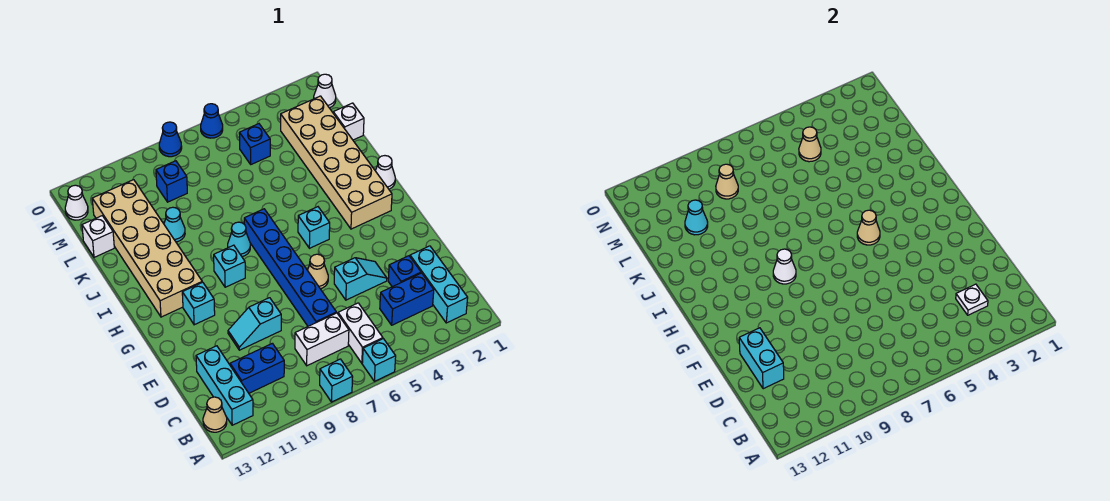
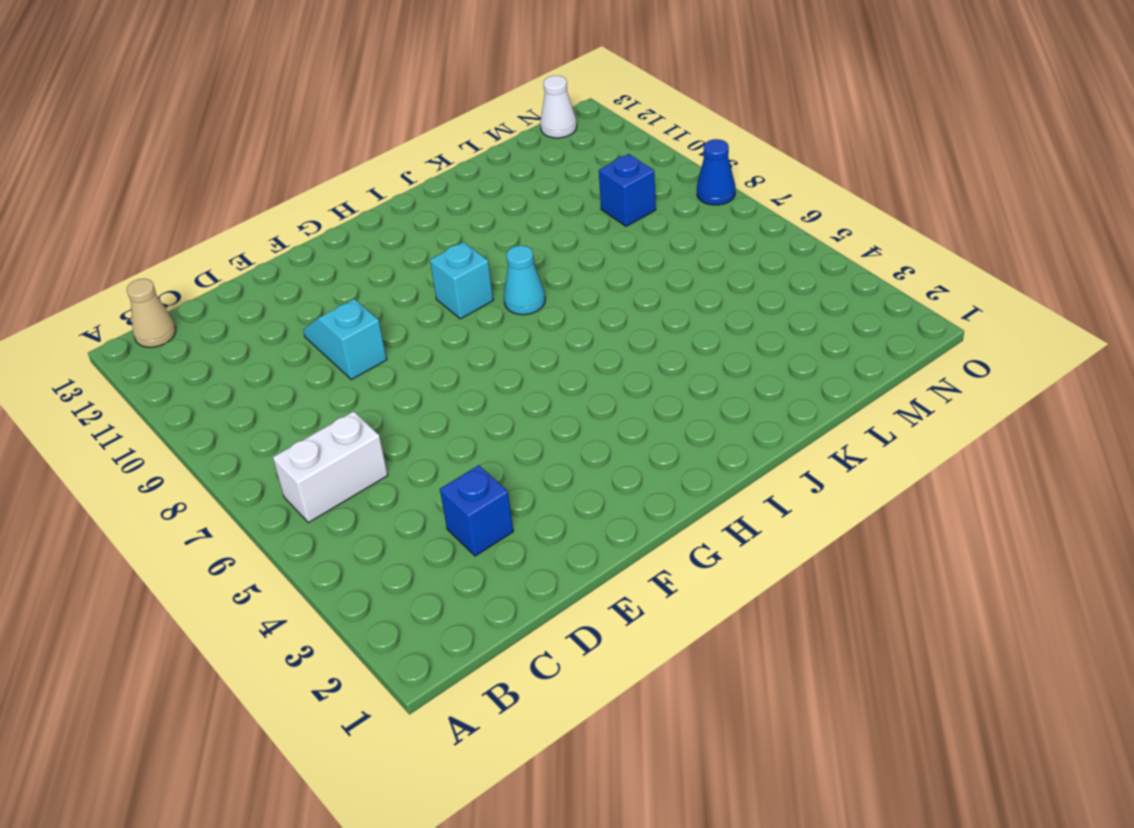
none -> cyan 1x1 brick [362,339,396,381]
none -> cyan 1x1 brick [320,359,353,402]
none -> cyan 1x3 brick [410,246,468,323]
none -> cyan 1x3 brick [196,346,253,425]

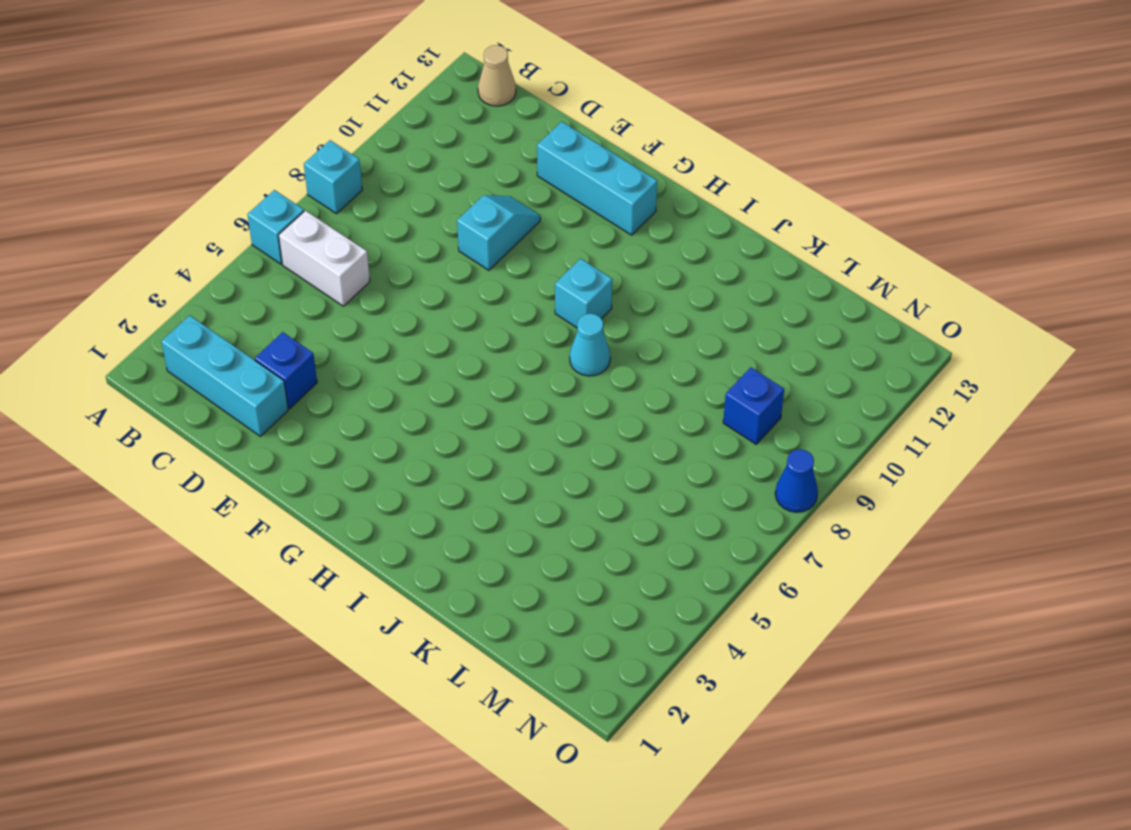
cyan 1x3 brick [537,122,657,235] -> cyan 1x3 brick moved to [196,346,253,425]
none -> blue 1x2 brick [380,273,434,325]
none -> white 1x2 brick [295,313,349,366]
none -> blue 1x2 brick [230,343,284,393]
none -> blue 1x6 brick [244,209,336,326]

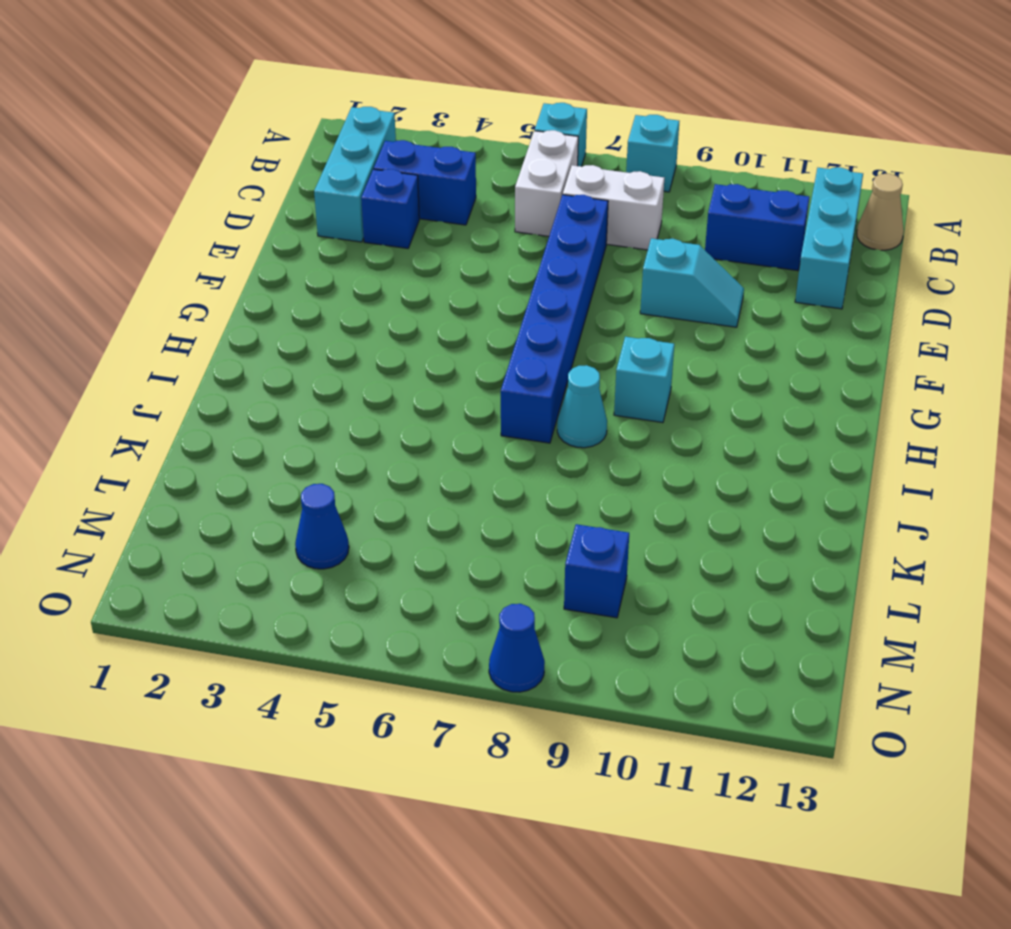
blue 1x1 cone [295,484,349,569] -> blue 1x1 cone moved to [201,104,223,138]
none -> cyan 1x2 slope [334,258,387,300]
none -> tan 1x1 cone [307,254,328,289]
none -> cyan 1x1 brick [182,282,215,325]
none -> tan 2x6 brick [281,96,392,229]

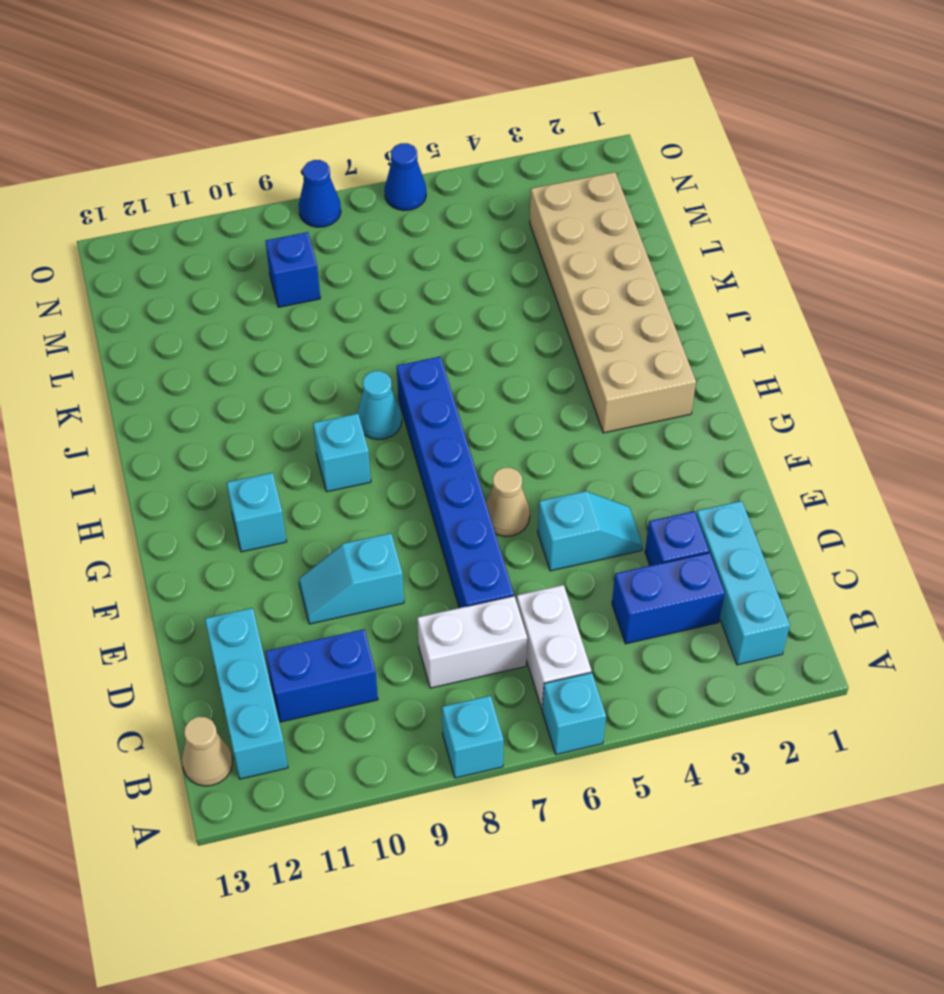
none -> cyan 1x1 brick [298,207,330,248]
none -> tan 2x6 brick [92,180,202,317]
none -> white 1x1 cone [375,156,395,189]
none -> cyan 1x1 cone [164,207,185,242]

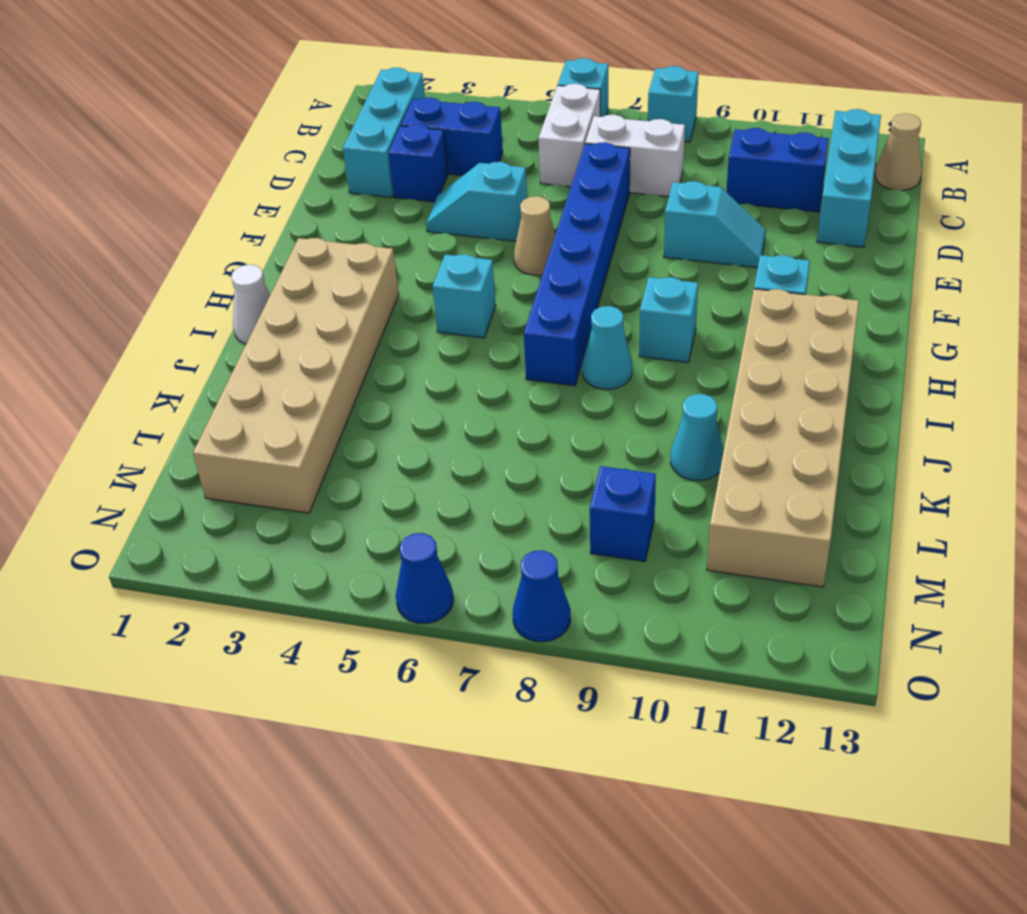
none -> white 1x1 brick [333,103,364,140]
none -> white 1x1 brick [82,216,114,257]
none -> blue 1x1 brick [239,124,270,164]
none -> white 1x1 cone [314,74,336,108]

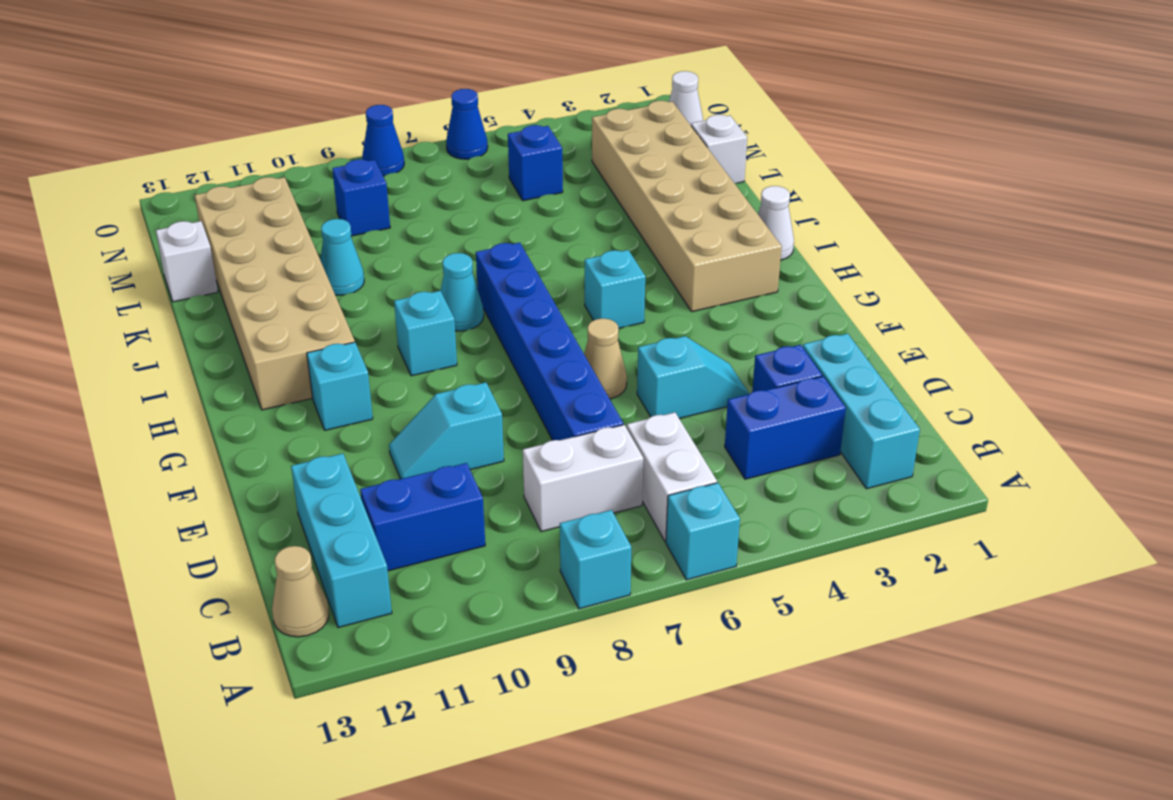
none -> white 1x1 cone [65,185,88,220]
none -> white 1x1 plate [956,284,988,315]
none -> cyan 1x2 brick [739,328,784,389]
none -> tan 1x1 cone [857,210,880,245]

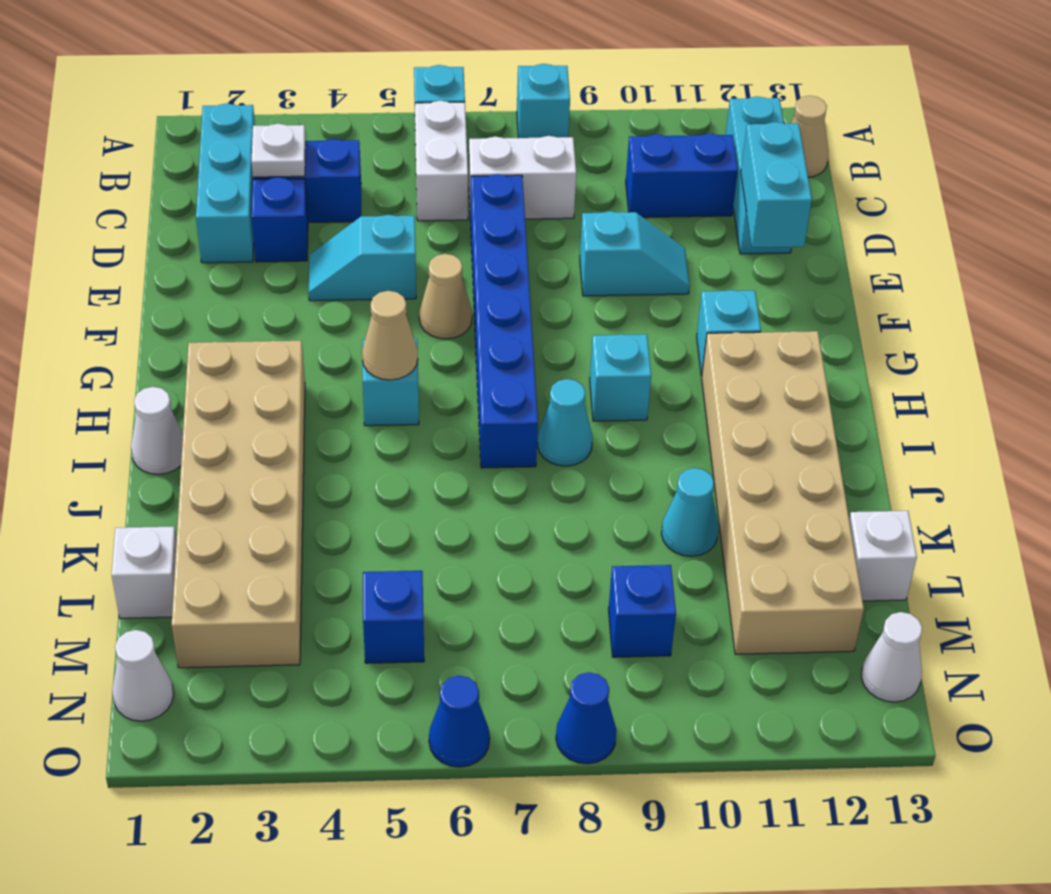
none -> white 1x1 cone [773,249,796,284]
none -> cyan 1x1 cone [685,200,708,235]
none -> tan 1x1 cone [799,127,821,162]
none -> tan 1x1 cone [716,164,738,199]

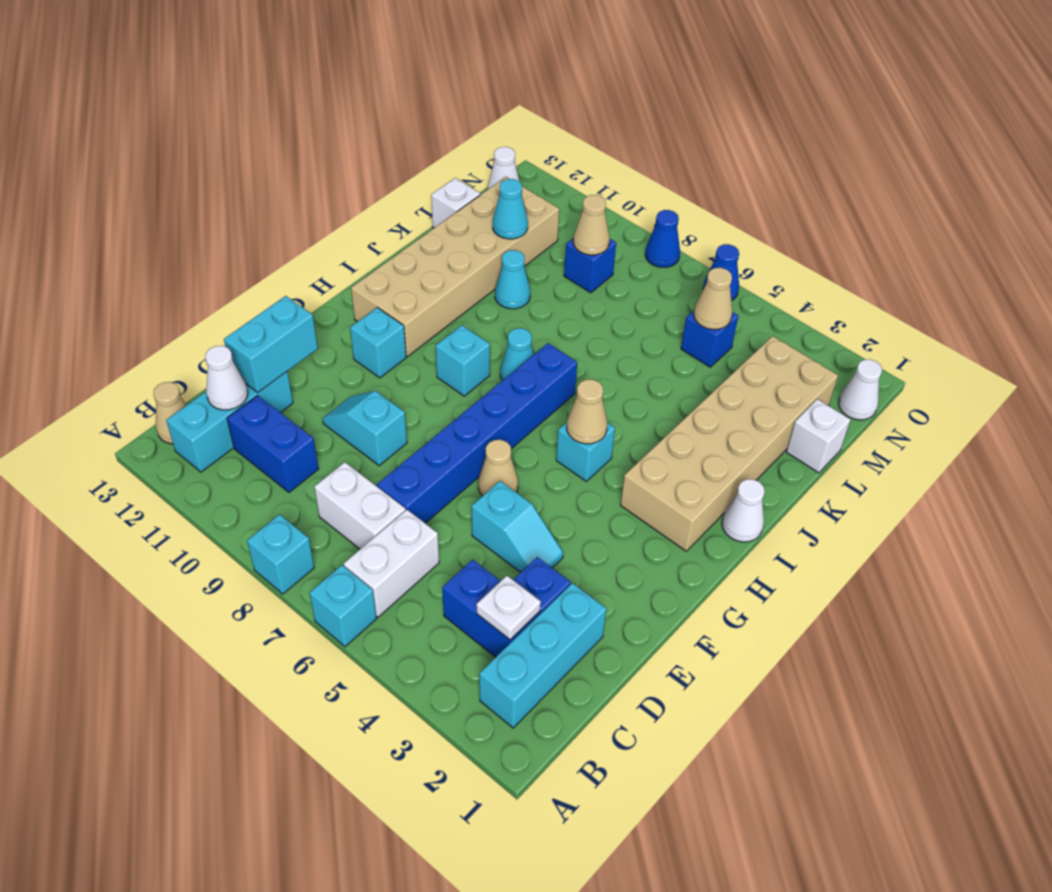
white 1x1 cone [205,346,248,410] -> white 1x1 cone moved to [773,249,796,284]

